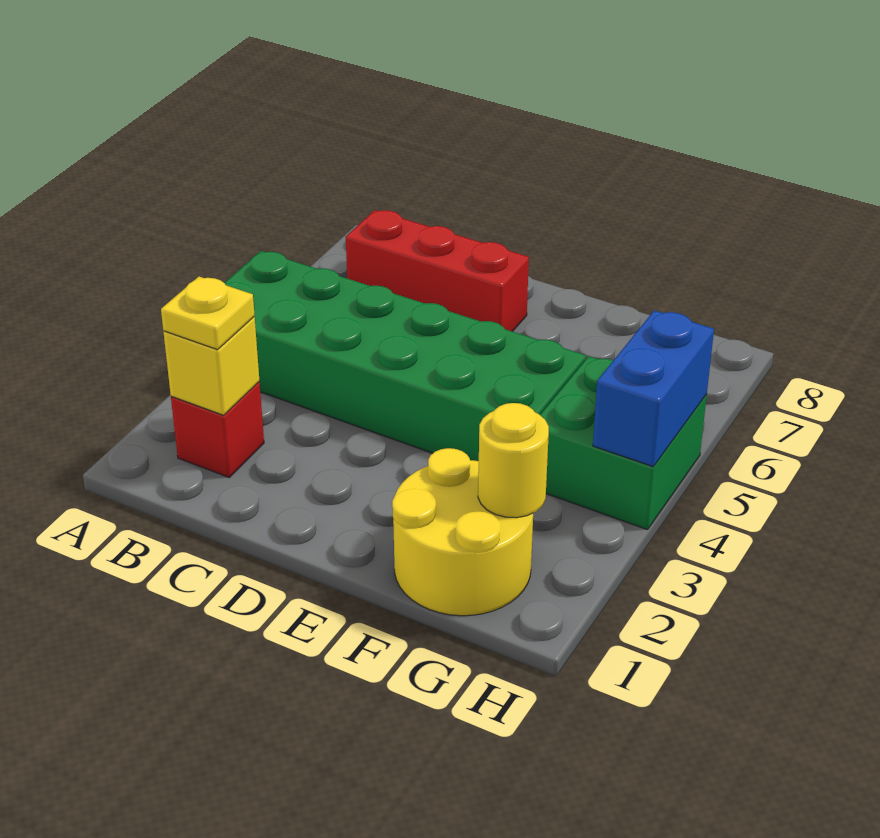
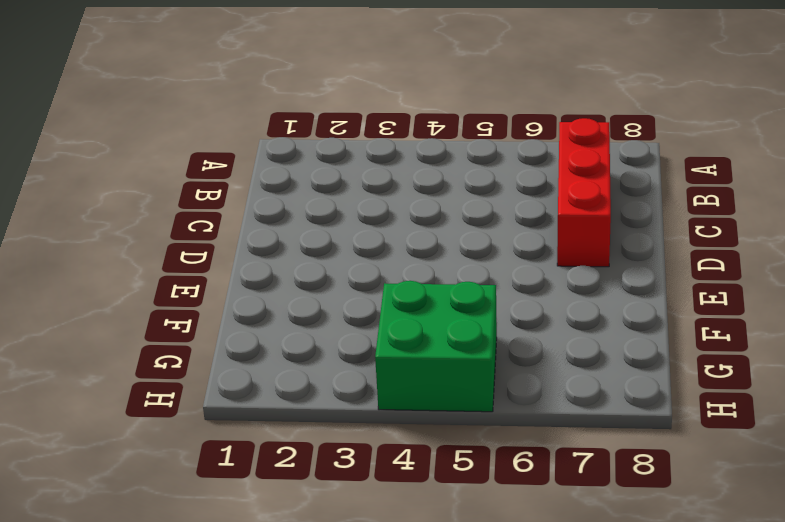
none -> green 2x6 brick [225,251,586,461]
none -> red 1x1 brick [171,382,264,477]

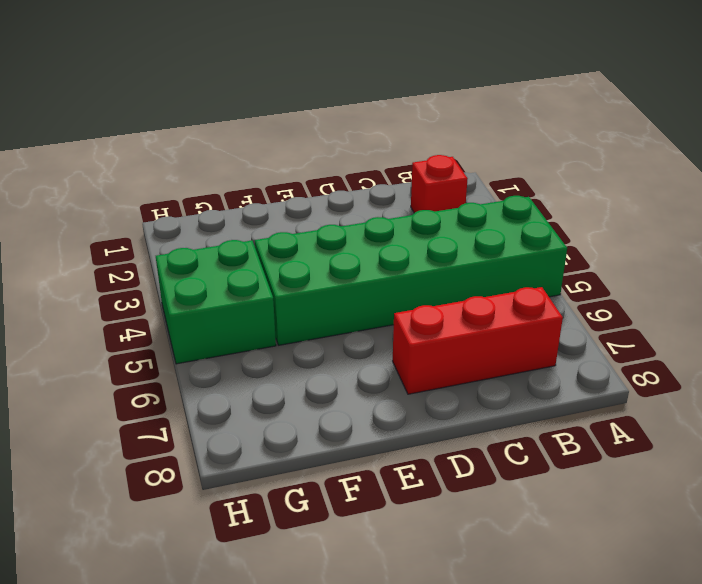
none -> yellow 2x2 round brick [392,448,533,616]
none -> yellow 1x1 brick [164,317,259,415]

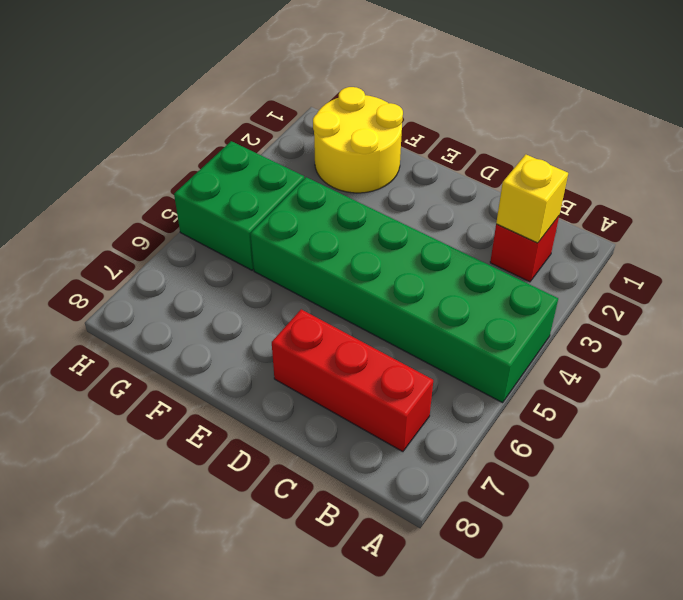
none -> yellow 1x1 round brick [478,403,549,518]
none -> blue 1x2 brick [593,310,714,467]

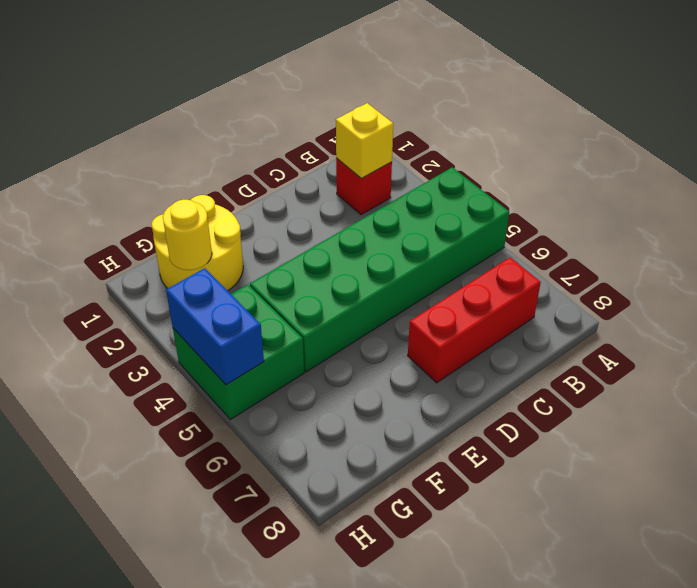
none -> yellow 1x1 plate [161,277,255,350]

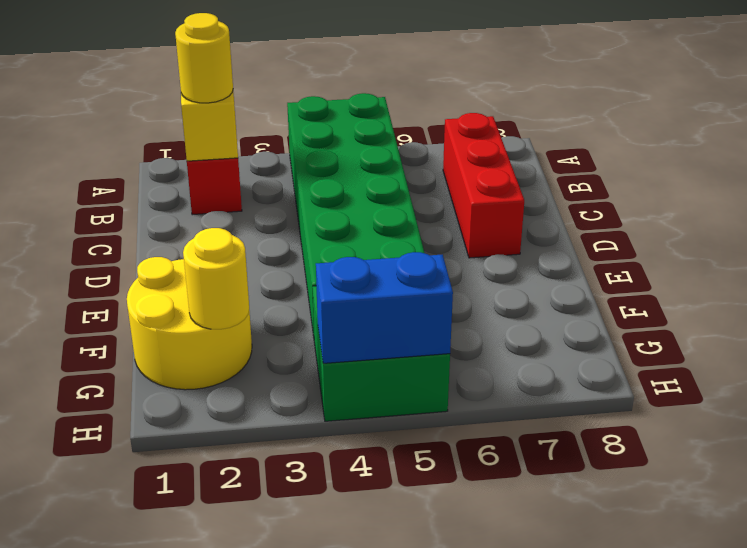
yellow 1x1 round brick [175,13,233,103] -> yellow 1x1 plate [161,277,255,350]

